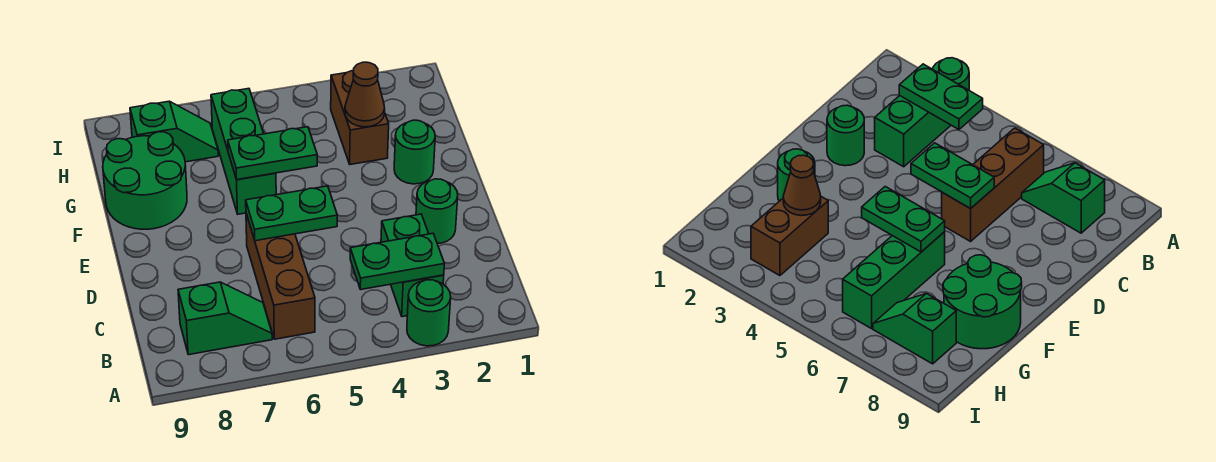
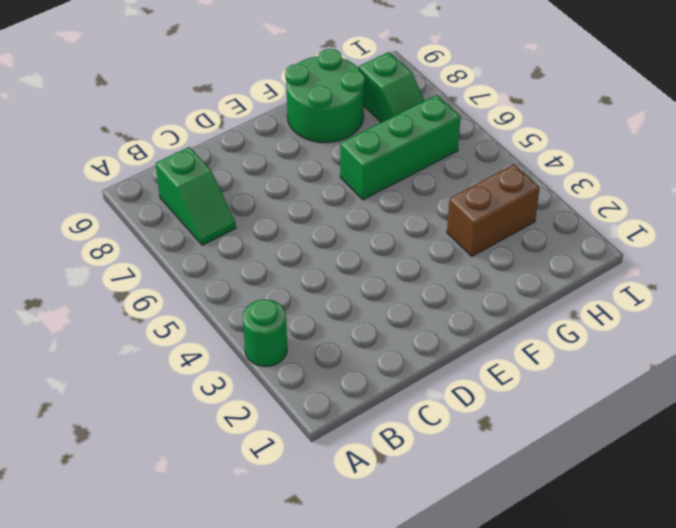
none -> green 1x2 brick [381,214,444,317]
none -> brown 1x3 brick [246,214,315,339]
none -> green 1x1 round brick [416,179,458,243]

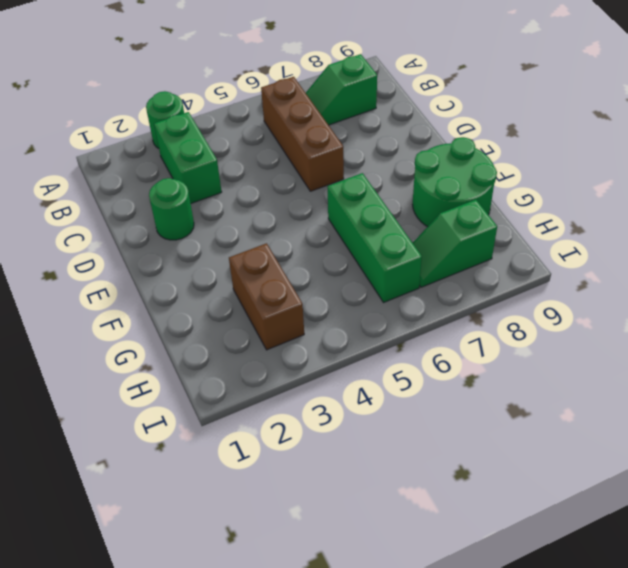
none -> green 1x1 round brick [394,120,435,184]
none -> green 1x2 plate [350,233,444,290]
none -> green 1x2 plate [246,186,337,241]

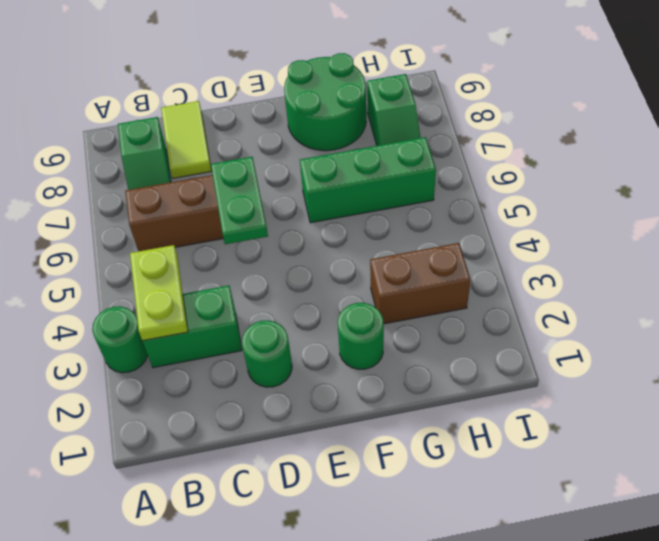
lime 1x2 plate [130,245,188,341] -> green 1x2 plate [350,233,444,290]
lime 1x2 tile [161,101,211,178] -> none
none -> green 1x2 plate [228,127,317,180]
none -> brown 1x1 cone [345,62,385,127]

